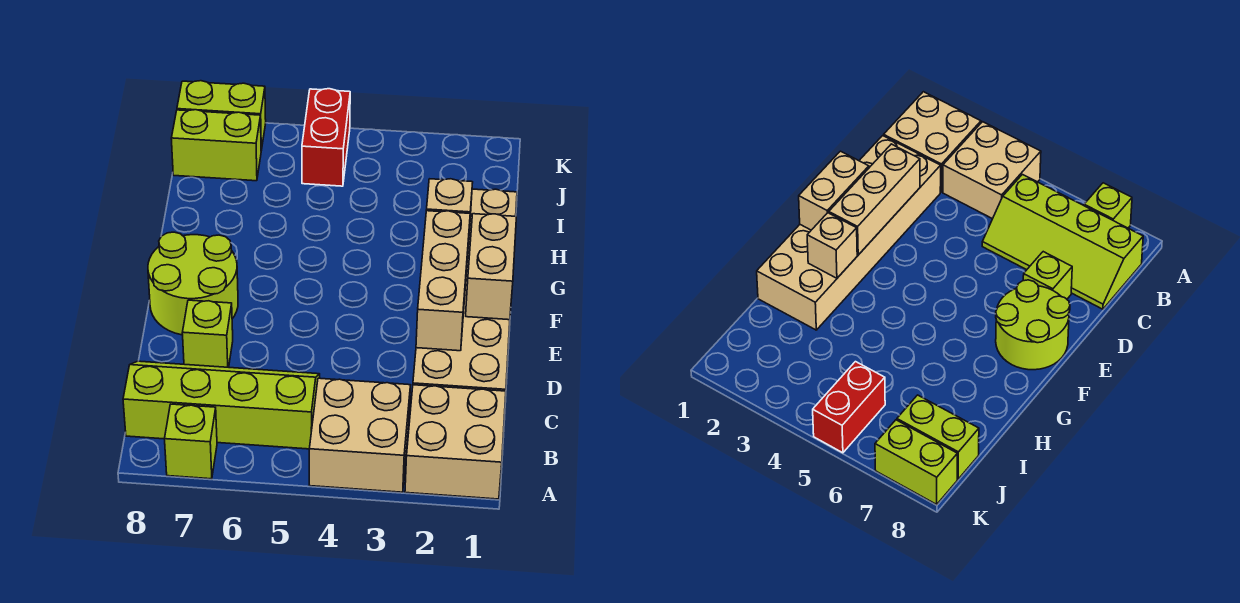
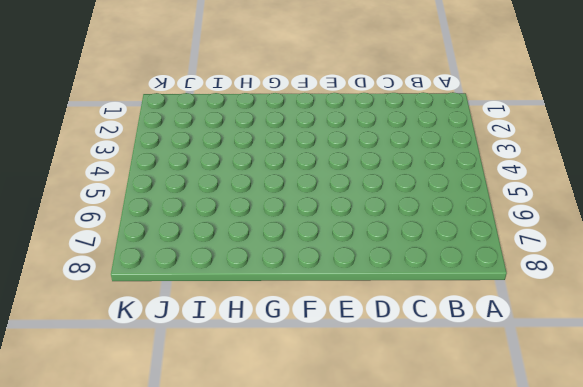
none -> tan 2x2 brick [405,385,506,499]
none -> tan 2x2 brick [309,378,410,492]
none -> lime 1x1 brick [165,404,217,479]

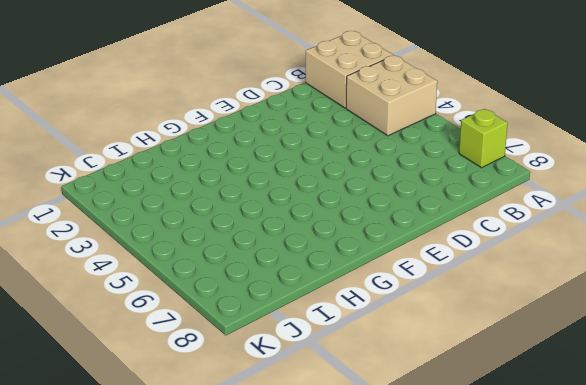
none -> lime 2x4 slope [123,361,320,449]
none -> tan 2x6 brick [413,189,517,391]
none -> lime 1x1 brick [182,300,233,367]

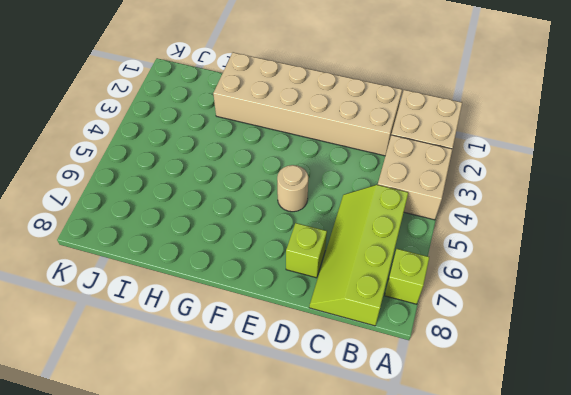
tan 1x1 round brick [277,165,308,212] -> none
none -> lime 2x2 round brick [148,232,238,335]
none -> red 1x2 brick [302,89,350,186]
none -> lime 1x2 brick [171,110,261,181]

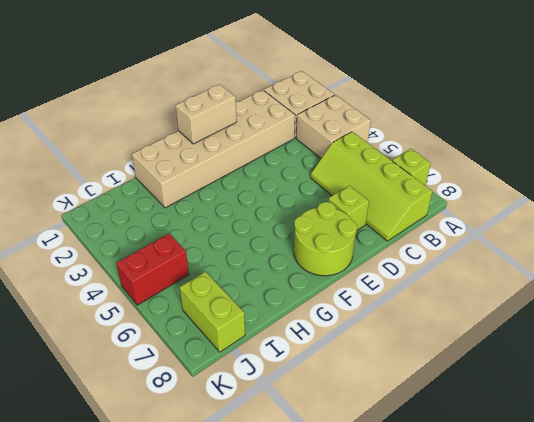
none -> lime 1x2 brick [177,81,266,150]
none -> tan 1x3 brick [416,211,470,351]
none -> tan 1x1 brick [426,179,473,231]

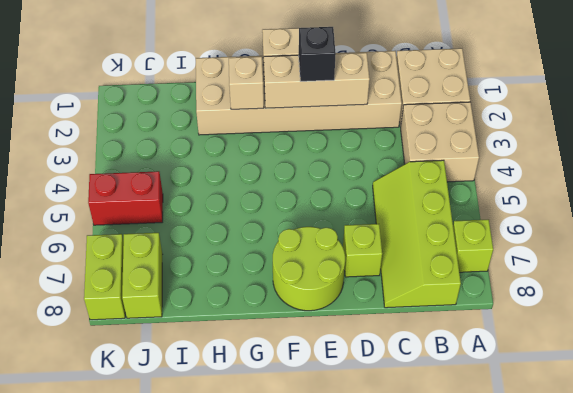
black 1x1 brick [299,27,336,81] -> none

